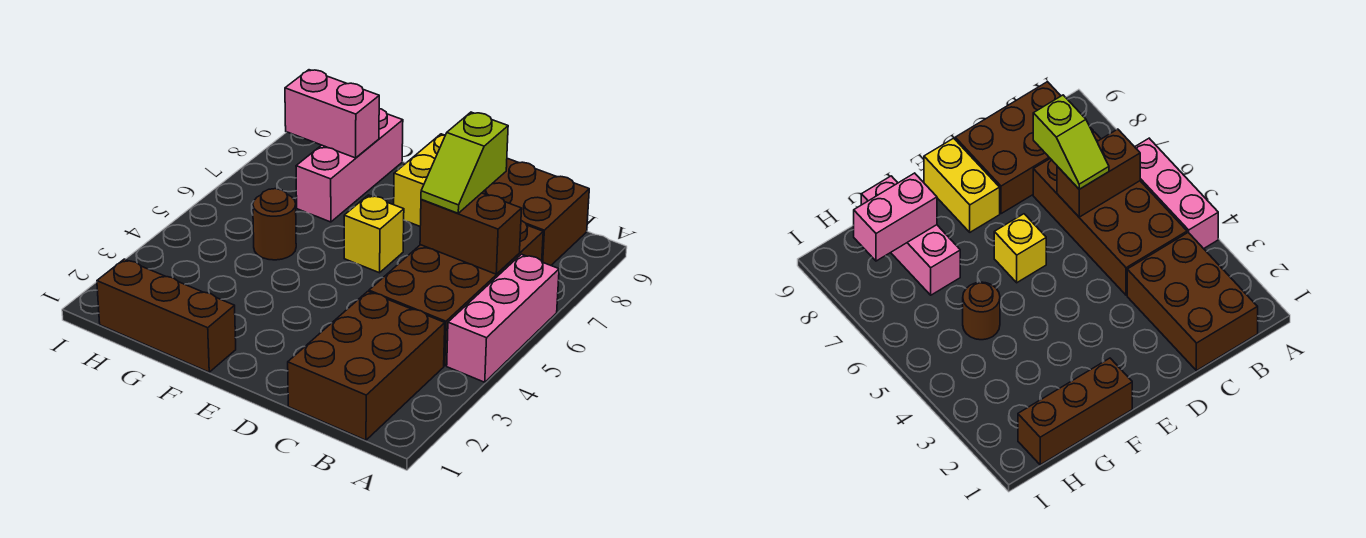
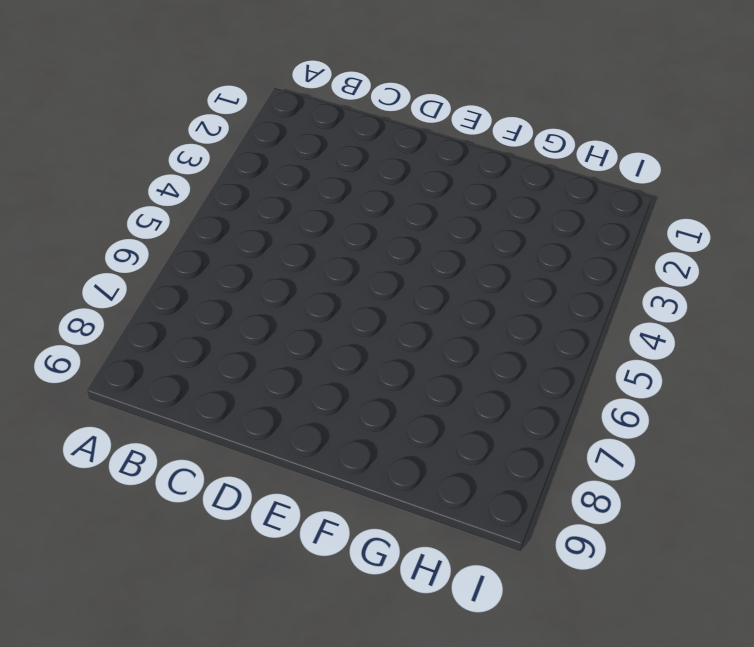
none -> pink 1x3 brick [447,254,559,382]
none -> brown 2x3 brick [288,291,445,440]
none -> brown 2x4 brick [369,221,543,366]

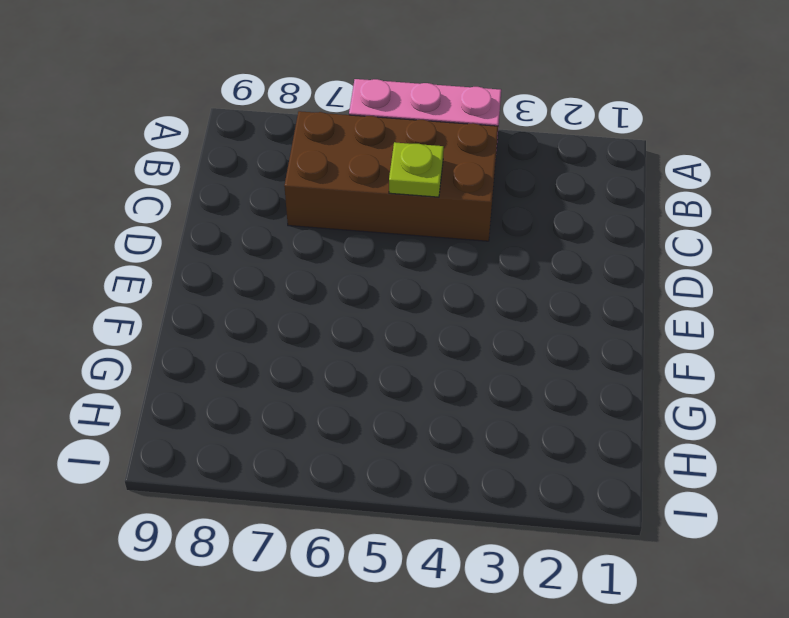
lime 1x1 plate [389,142,444,197] -> none
none -> brown 2x3 brick [288,291,445,440]
none -> brown 2x3 brick [482,158,589,265]
none -> yellow 1x1 brick [344,195,404,273]

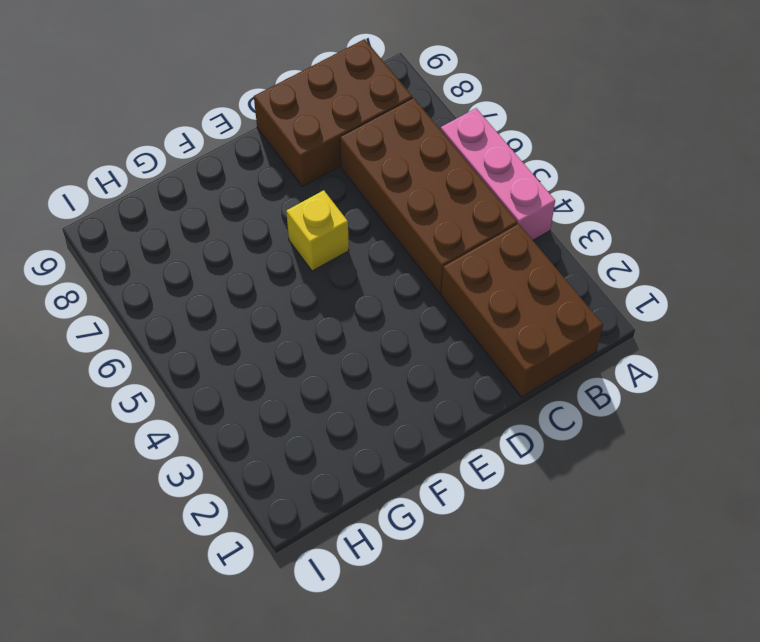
none -> yellow 1x2 brick [394,134,445,226]
none -> brown 1x3 brick [97,259,236,372]
none -> brown 1x1 round brick [253,189,296,260]

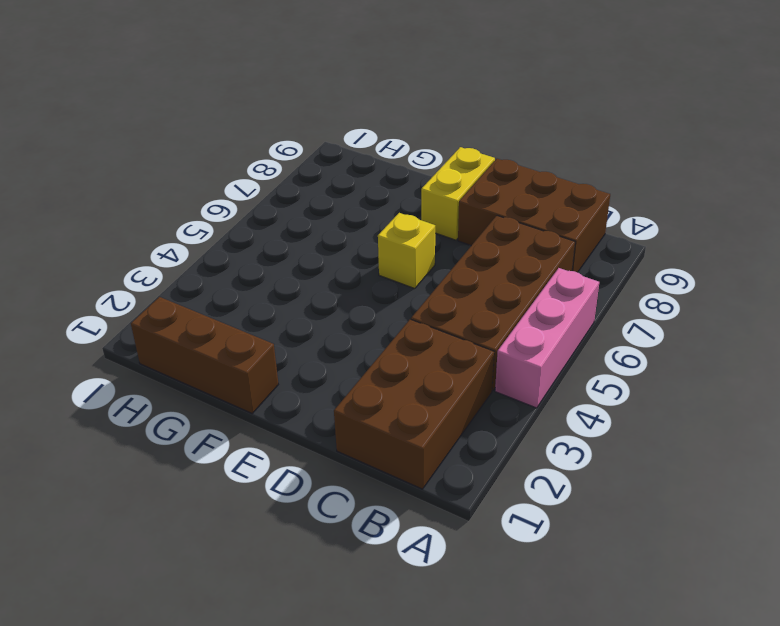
none -> brown 1x1 round brick [253,189,296,260]
none -> pink 1x3 brick [296,109,403,222]
none -> brown 1x2 brick [420,193,522,274]

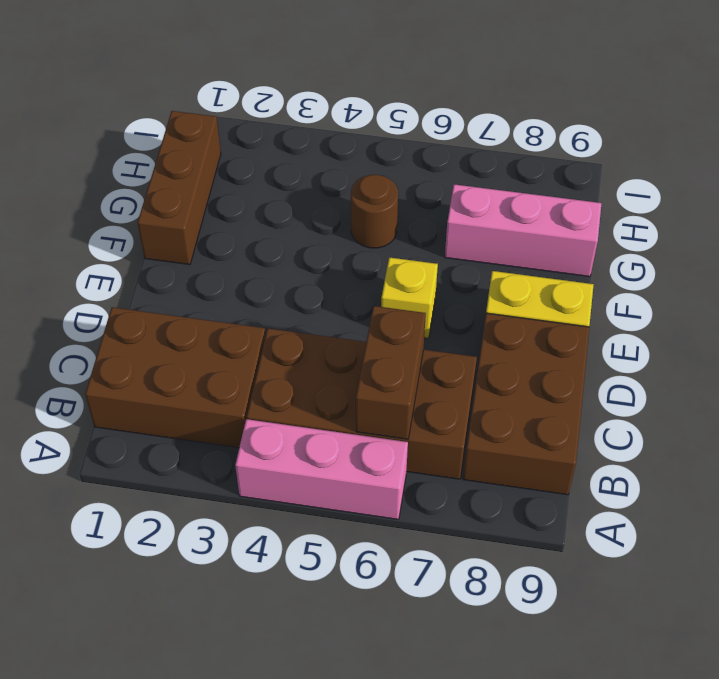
none -> pink 1x2 brick [285,70,379,158]
none -> lime 1x2 slope [421,112,508,213]

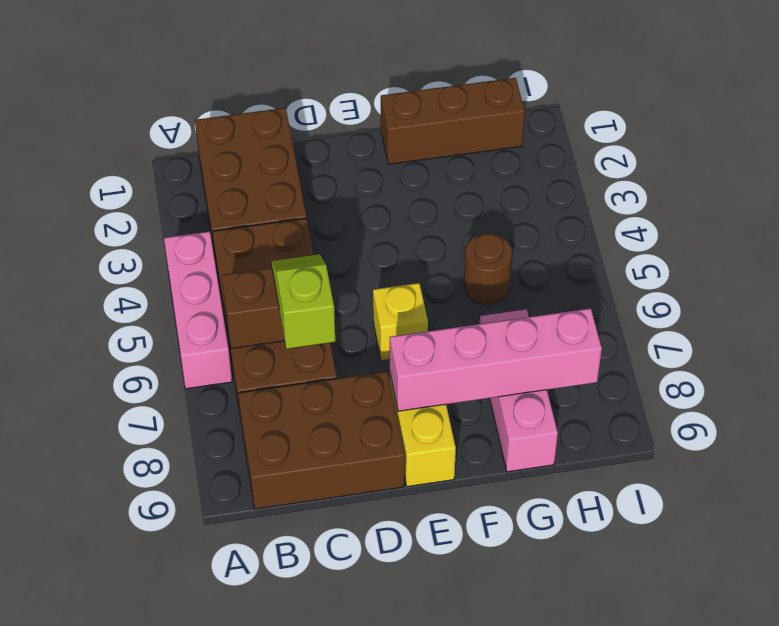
pink 1x4 brick [390,308,602,411] -> pink 1x2 brick [285,70,379,158]

